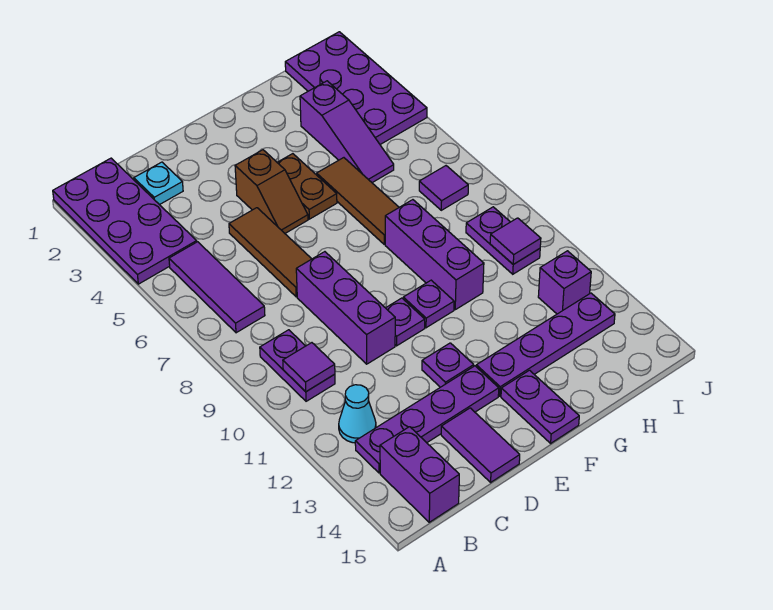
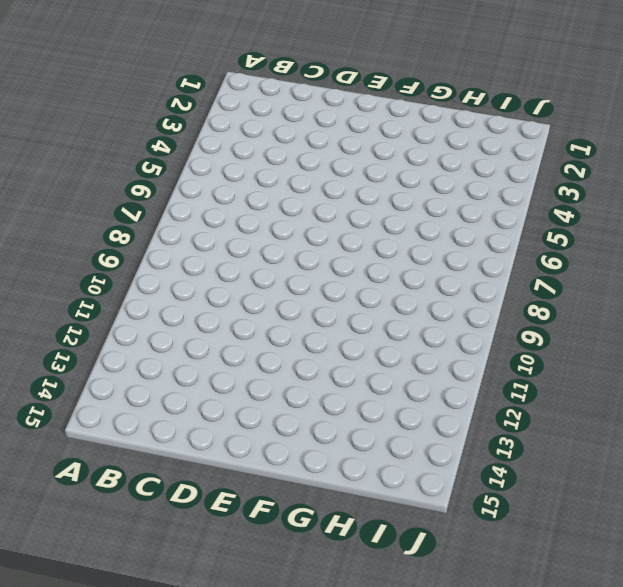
none -> purple 2x4 plate [53,158,197,284]
none -> purple 1x3 tile [169,242,265,333]
none -> purple 1x2 plate [260,330,335,401]

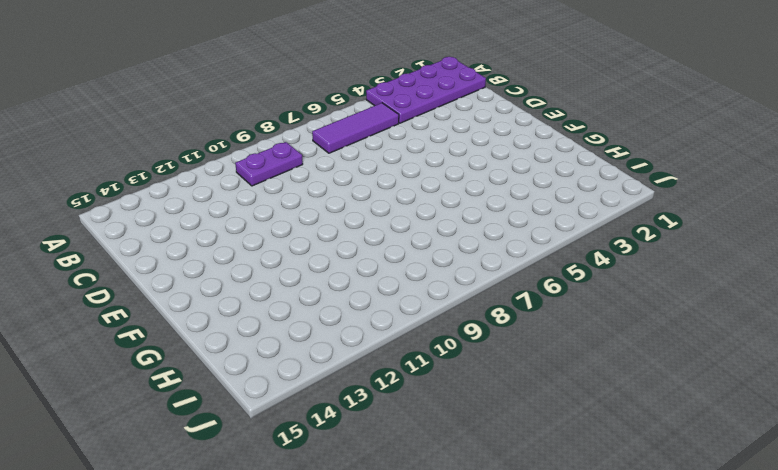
none -> cyan 1x1 cone [339,385,376,443]
none -> purple 1x4 plate [355,366,499,473]
none -> purple 1x2 brick [380,427,459,522]

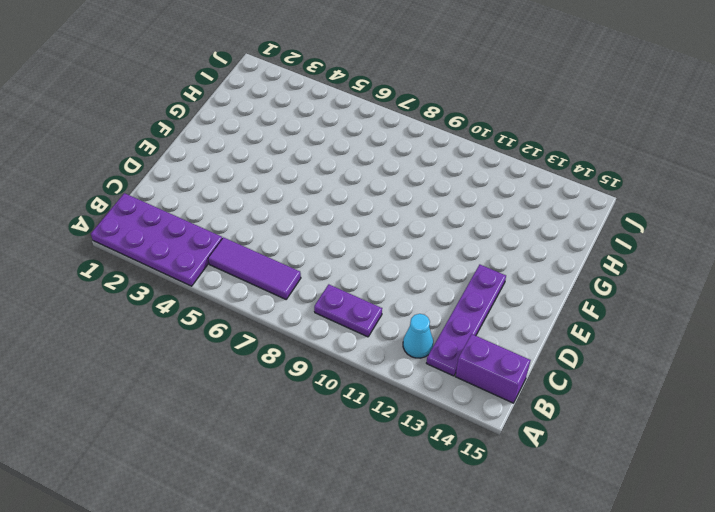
none -> cyan 1x1 plate [134,162,183,205]
none -> brown 1x3 tile [229,208,311,297]
none -> purple 1x3 brick [296,252,395,364]

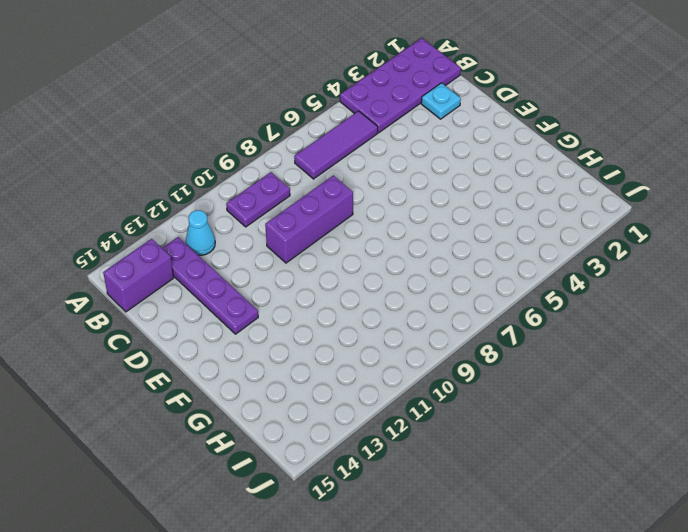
none -> brown 1x3 tile [229,208,311,297]
none -> purple 1x2 tile [441,408,520,482]
none -> brown 1x2 slope [235,150,308,233]

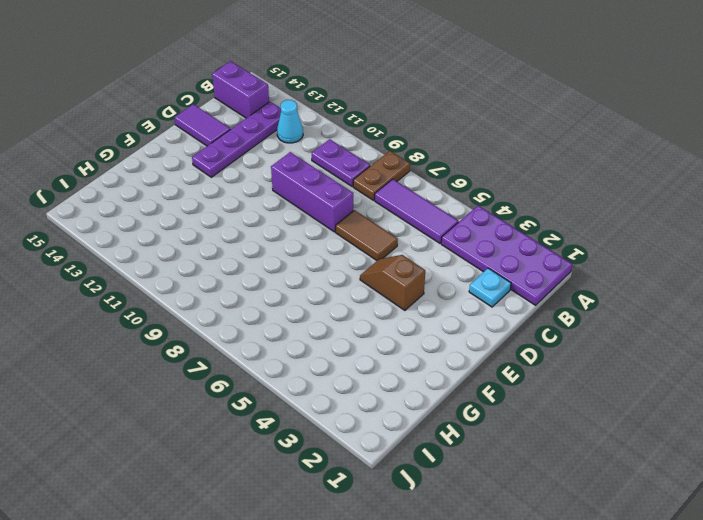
brown 1x2 plate [353,151,410,200] -> brown 1x2 plate turned to [277,154,337,219]
brown 1x2 tile [336,210,398,260] -> brown 1x3 tile [229,208,311,297]
none -> purple 1x1 plate [386,298,425,346]
none -> purple 1x1 plate [422,343,474,387]
none -> purple 1x1 plate [403,280,454,328]

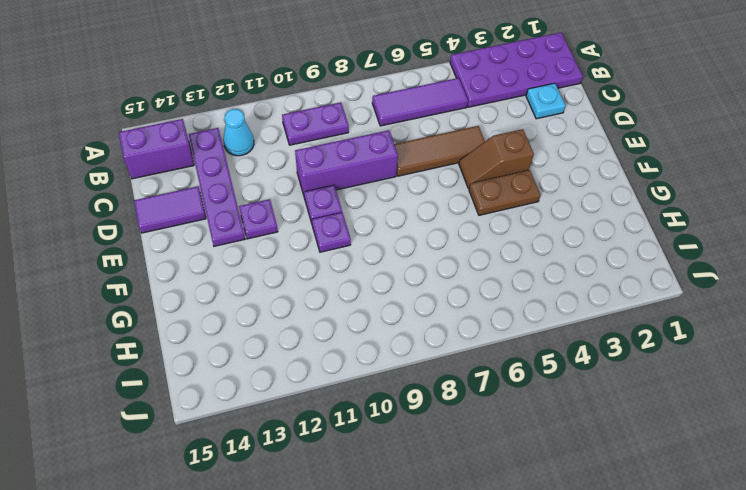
none -> purple 1x4 plate [476,293,615,396]
none -> purple 1x2 plate [501,370,579,443]
none -> brown 1x3 tile [317,158,399,244]

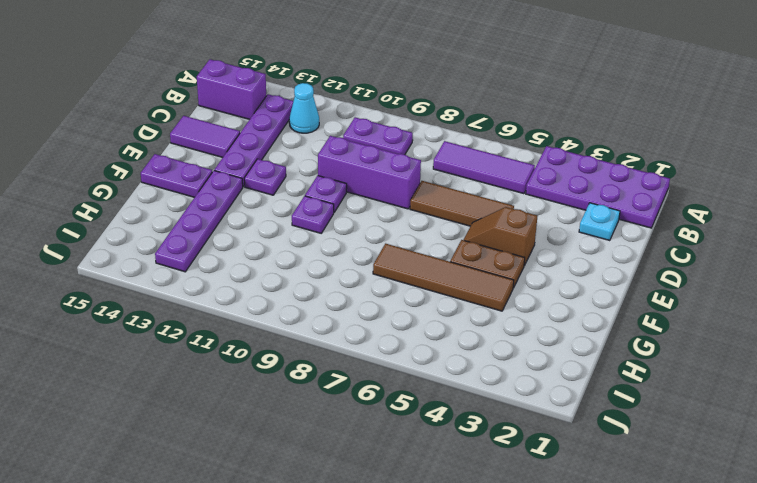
brown 1x4 tile [373,244,514,311] -> brown 1x3 tile [317,158,399,244]
none -> purple 1x3 brick [385,200,484,310]
none -> purple 1x3 slope [300,81,394,183]
none -> purple 2x4 plate [285,32,427,144]

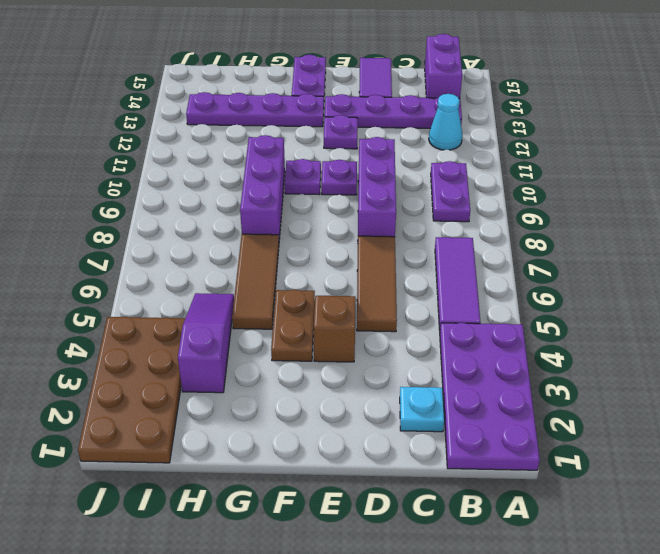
brown 2x4 plate [78,317,185,463] -> purple 2x4 plate [285,32,427,144]
none -> purple 1x1 tile [419,166,468,210]
none -> purple 1x2 plate [466,207,540,274]
none -> purple 1x1 brick [538,251,591,314]

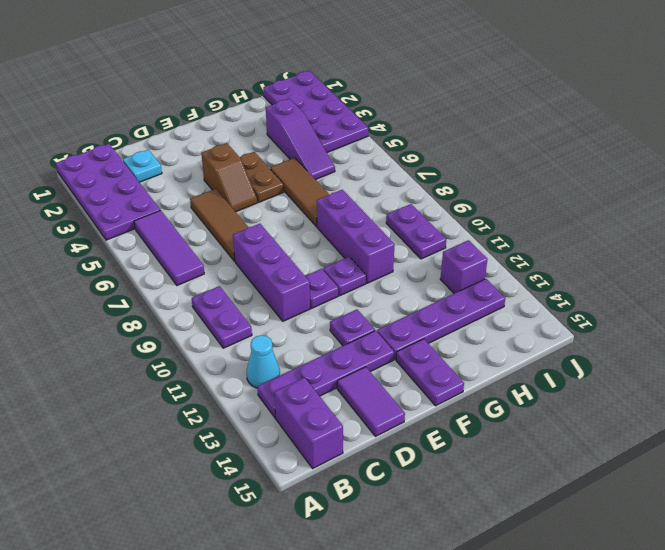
none -> purple 1x1 tile [419,166,468,210]
none -> purple 1x1 tile [283,343,335,392]
none -> purple 1x1 tile [490,218,541,264]

